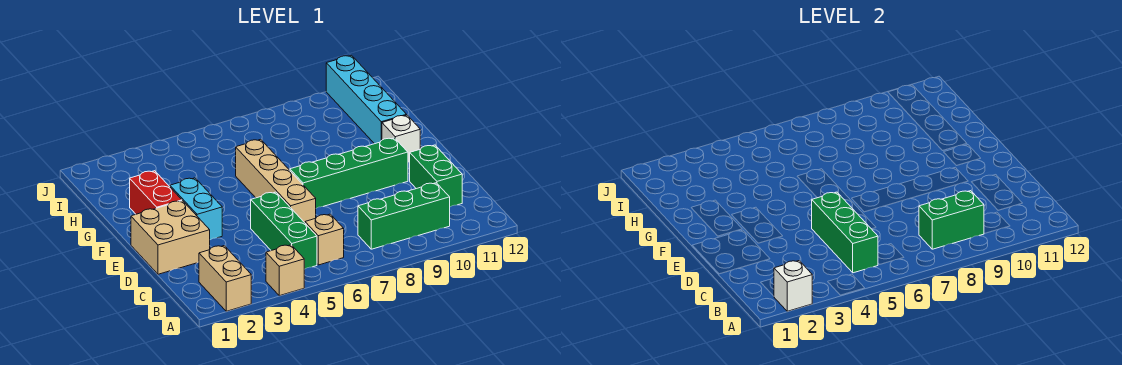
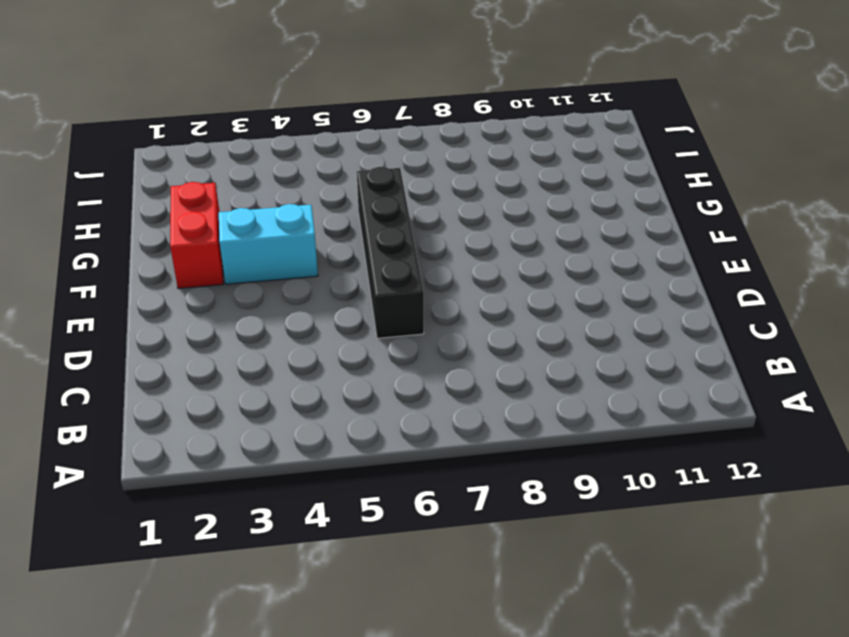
black 1x4 brick [357,167,424,338] -> tan 1x4 brick [236,139,316,223]
cyan 1x2 brick [219,204,318,284] -> cyan 1x2 brick turned to [170,178,222,240]
none -> tan 1x2 brick [199,246,251,311]
none -> tan 1x1 brick [266,245,304,296]
none -> green 1x3 brick [251,192,317,269]

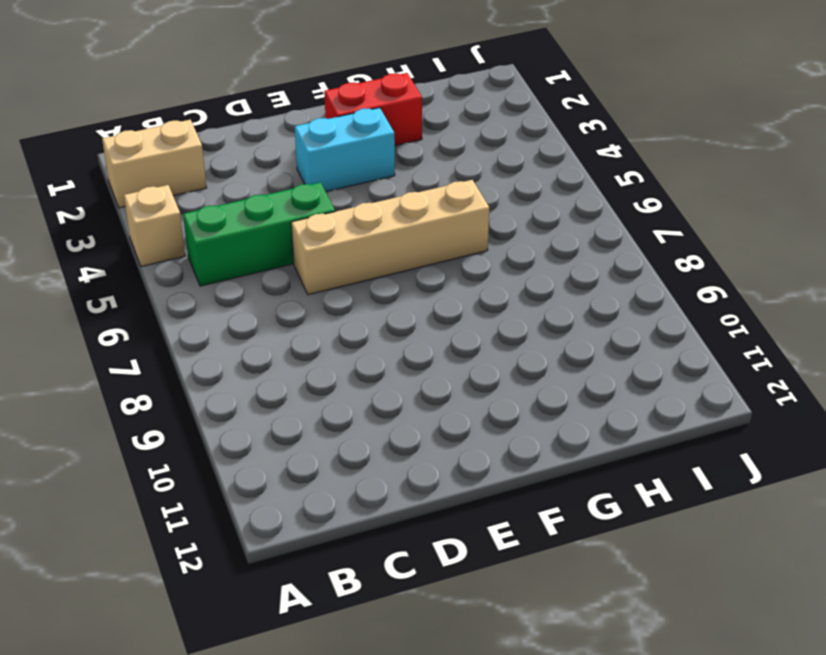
none -> tan 1x1 brick [305,214,344,265]
none -> green 1x3 brick [358,183,450,249]
none -> green 1x2 brick [410,145,462,207]

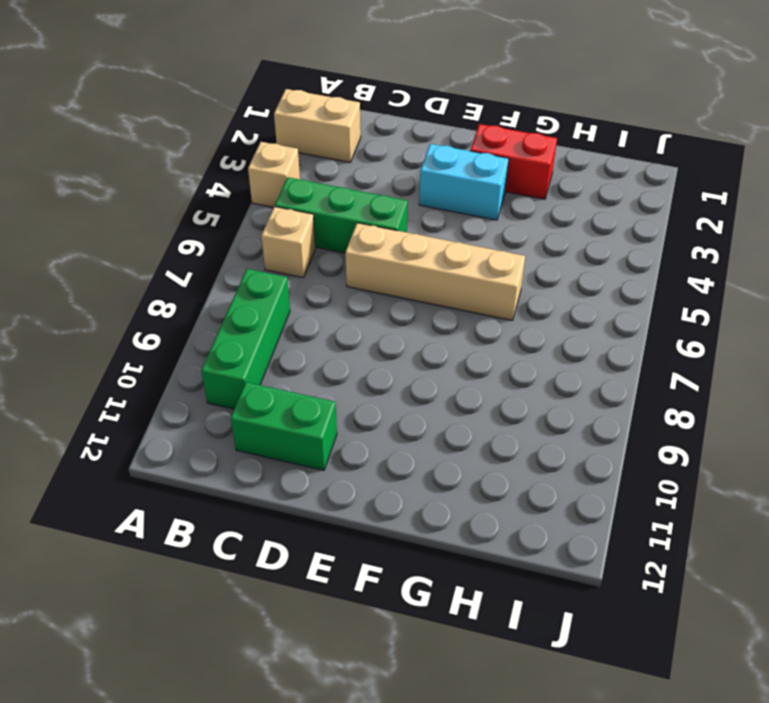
none -> tan 2x2 brick [131,201,210,274]
none -> green 1x4 brick [290,138,408,208]
none -> white 1x1 brick [382,115,420,162]

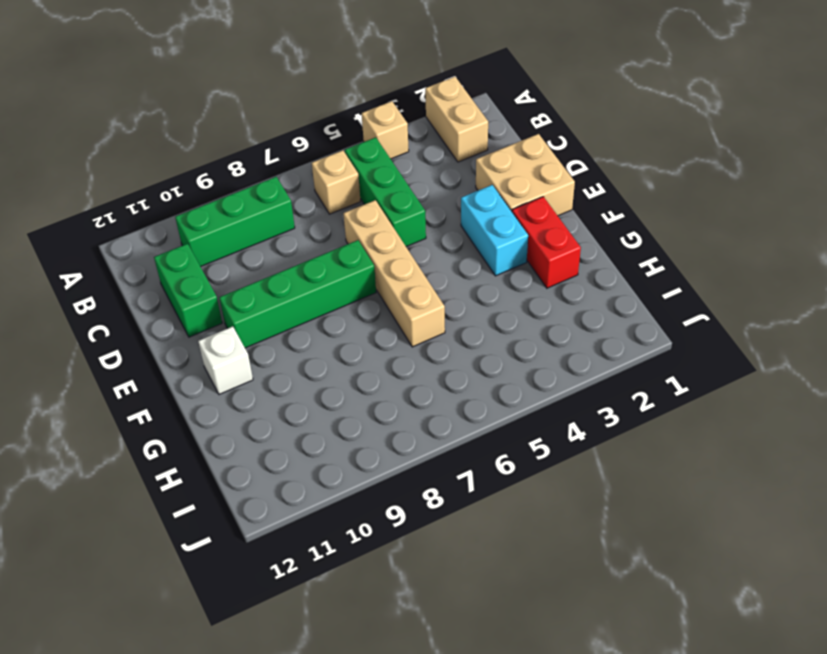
none -> cyan 1x4 brick [326,55,407,144]
none -> white 1x1 brick [774,261,812,311]
none -> green 1x3 brick [812,192,878,273]

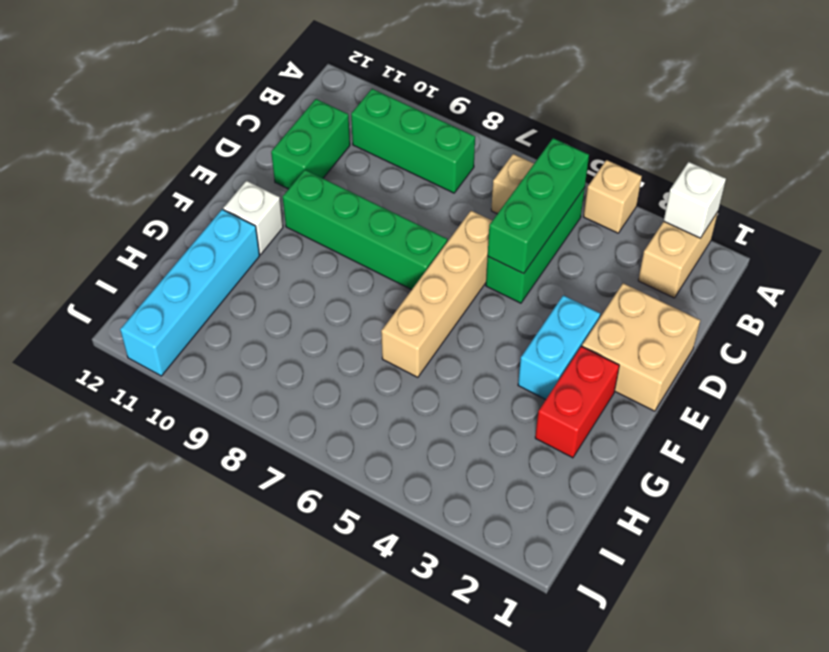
none -> green 1x2 brick [919,191,984,249]

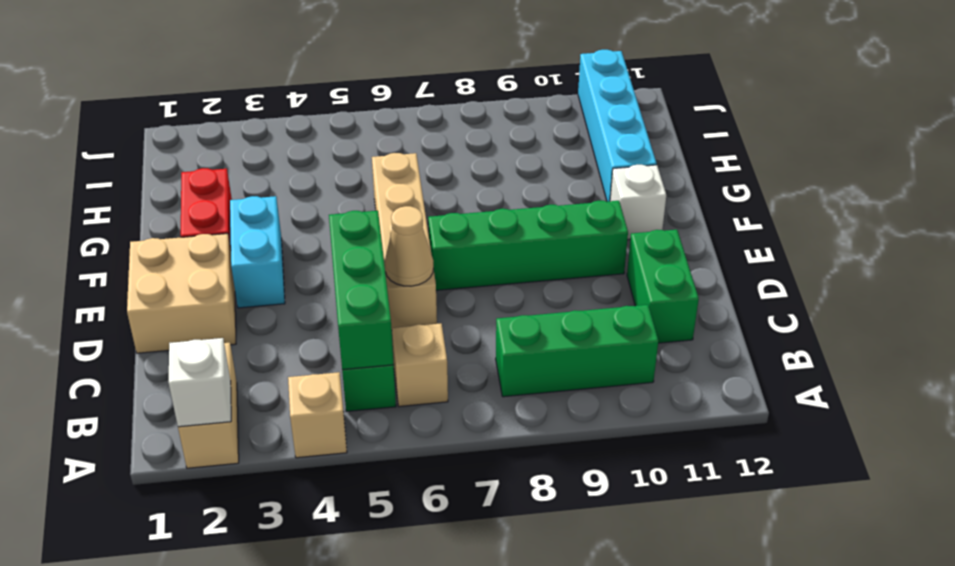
tan 1x1 cone [385,206,433,286] -> none
none -> green 1x2 brick [919,191,984,249]

